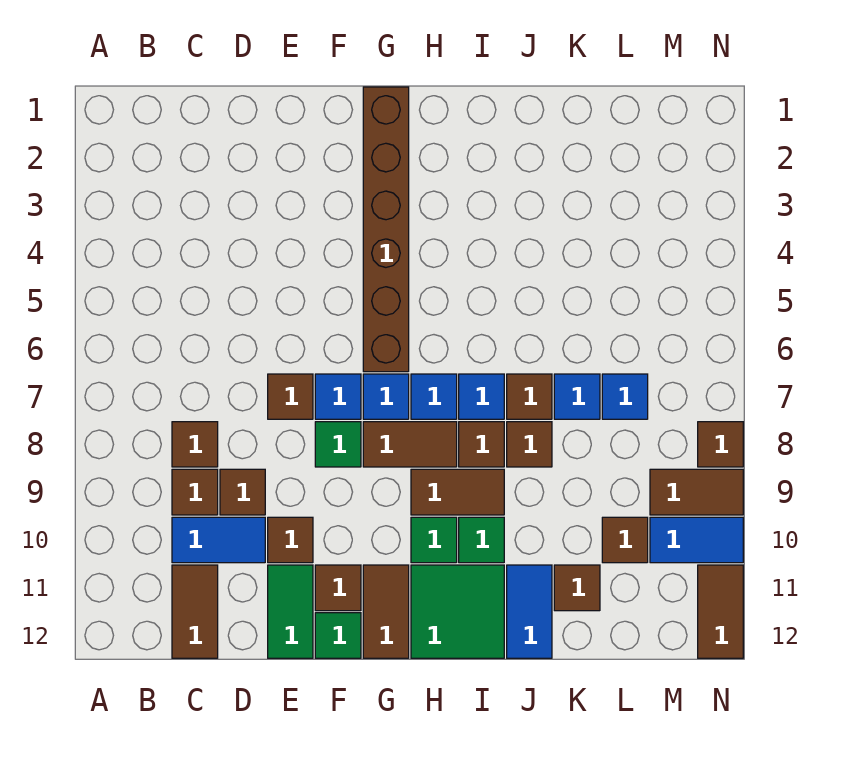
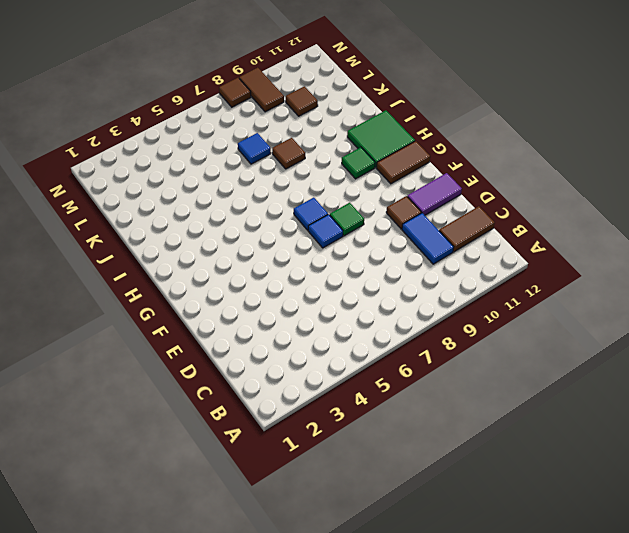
purple 1x2 tile [407,173,462,215] -> green 1x2 tile [268,565,313,658]
none -> brown 1x1 tile [172,422,218,467]
none -> brown 1x1 tile [172,469,218,515]
none -> brown 1x1 tile [220,469,265,515]
none -> brown 1x1 tile [268,374,313,419]

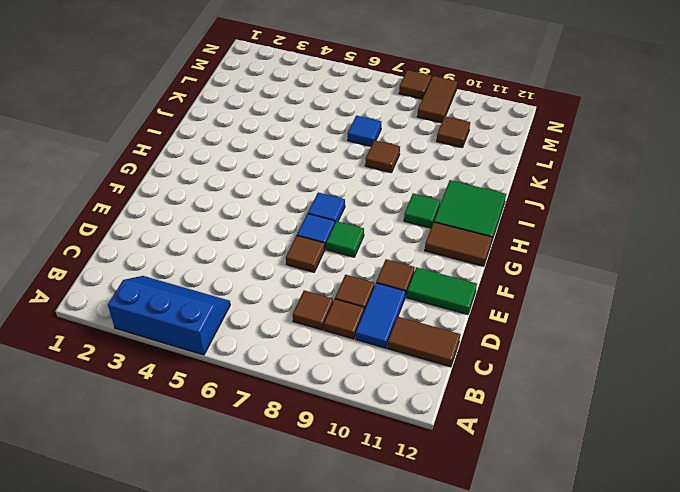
blue 2x3 slope [108,276,230,355] -> none
none -> brown 1x1 tile [315,565,361,611]
none -> green 1x1 tile [315,613,361,658]
none -> brown 1x6 brick [363,87,409,372]
none -> brown 1x2 tile [363,422,457,467]

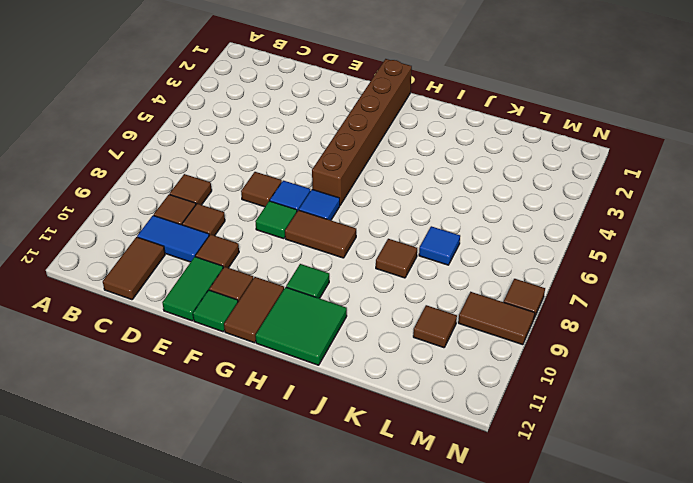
none -> blue 1x1 tile [411,374,457,419]
none -> brown 1x2 tile [411,469,504,515]
none -> blue 1x1 tile [459,374,504,419]
none -> brown 1x1 tile [459,422,504,467]

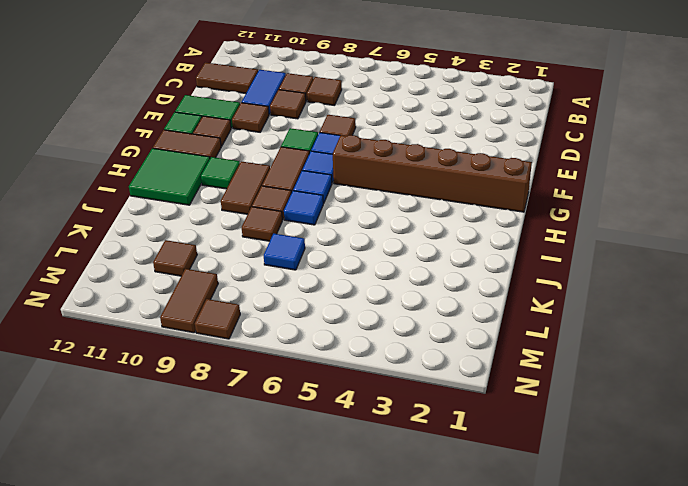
none -> green 1x1 tile [459,517,504,563]
none -> brown 1x1 tile [507,374,552,419]
none -> blue 1x2 tile [507,565,552,658]
none -> brown 1x1 tile [554,565,600,611]

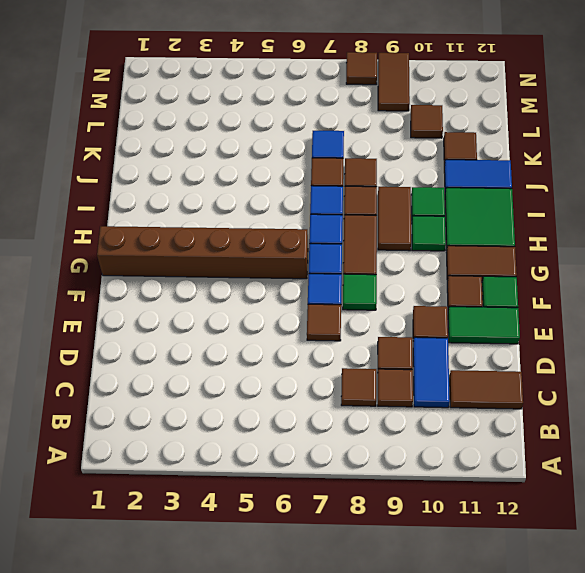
none -> blue 1x1 tile [602,374,648,419]
none -> blue 1x2 tile [650,517,743,563]
none -> brown 1x2 tile [698,565,743,658]

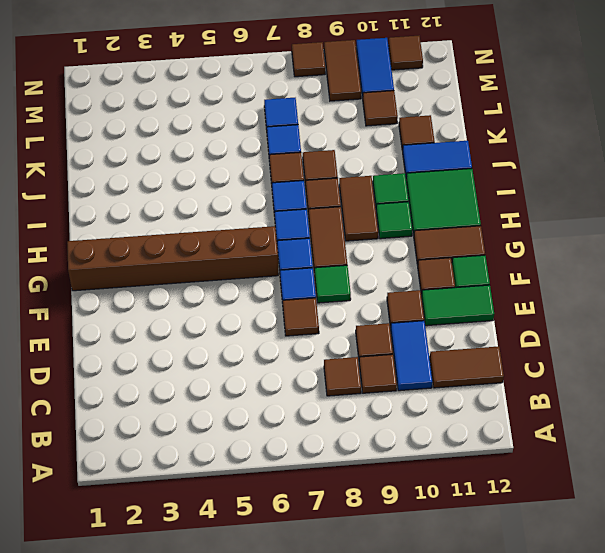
brown 1x1 tile [388,36,423,70] -> brown 1x2 tile [698,565,743,658]

